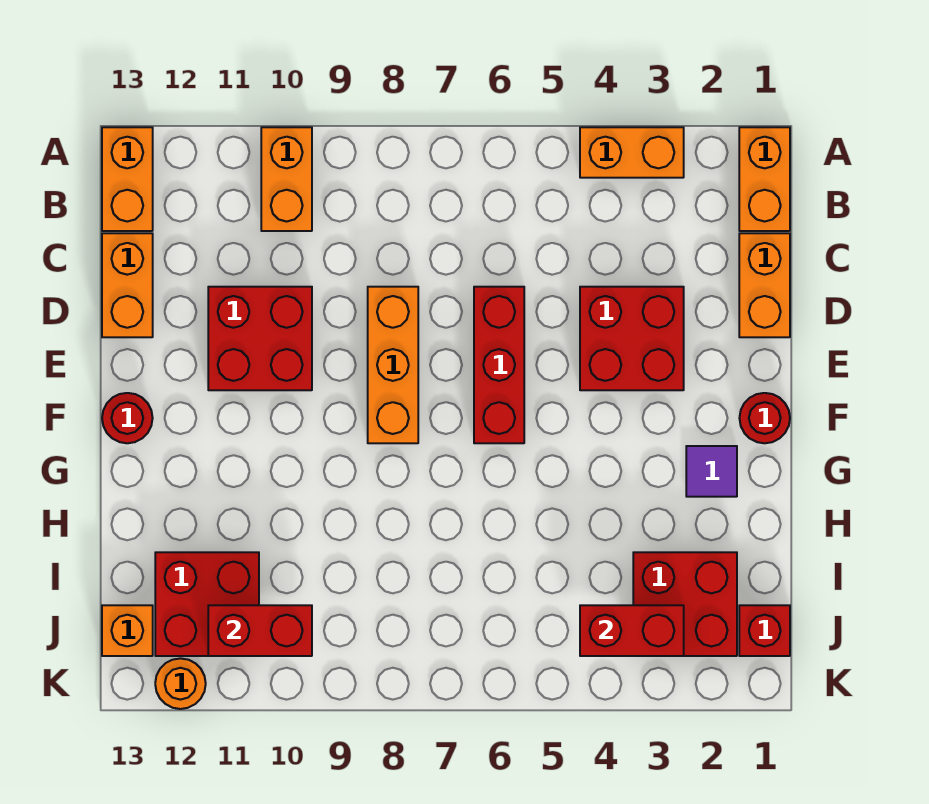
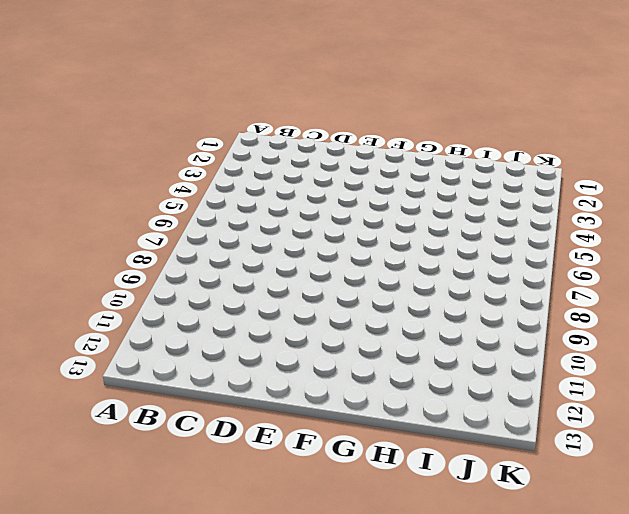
none -> orange 1x2 brick [739,127,790,231]
none -> orange 1x2 brick [580,127,684,178]
none -> orange 1x2 brick [261,127,312,231]

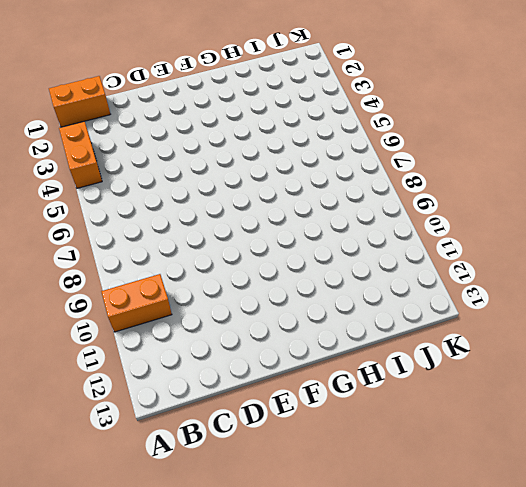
none -> orange 1x2 brick [102,127,153,231]
none -> orange 1x2 brick [739,233,790,337]
none -> orange 1x2 brick [102,233,153,337]

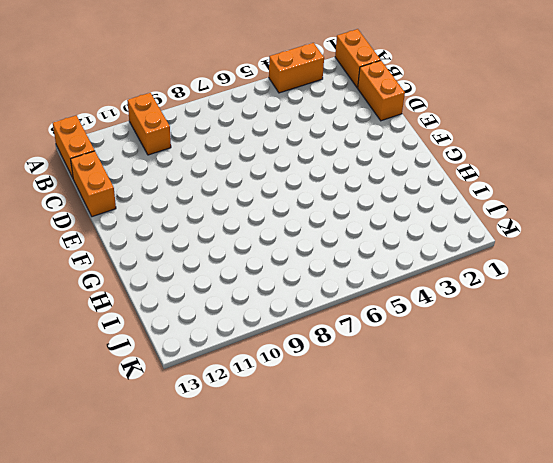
none -> red 2x2 brick [580,287,684,390]
none -> red 1x3 brick [474,287,524,443]
none -> orange 1x3 brick [368,287,418,443]

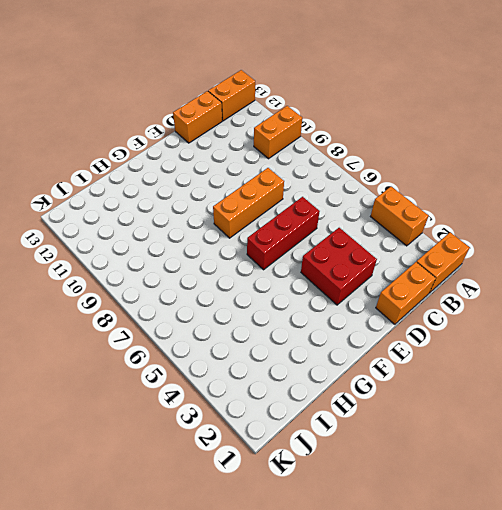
none -> red 2x2 brick [208,287,312,390]
none -> red 1x1 round brick [740,393,790,443]
none -> red 1x1 round brick [102,393,153,443]

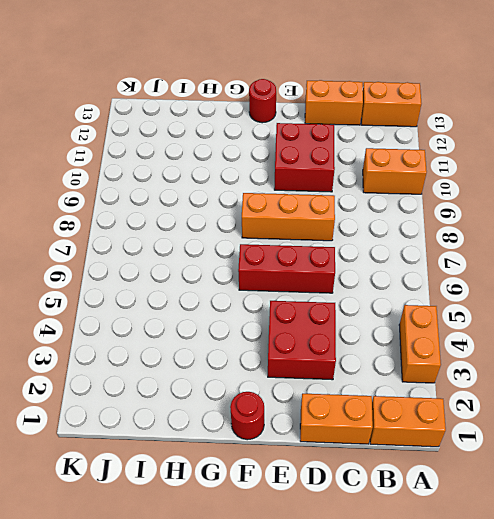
none -> purple 1x1 tile [686,446,737,497]
none -> red 2x2 brick [633,552,737,656]
none -> red 2x2 brick [155,552,259,656]

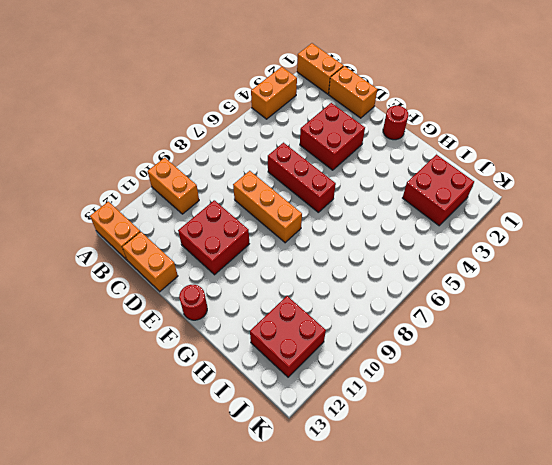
none -> purple 1x1 tile [686,446,737,497]
none -> red 1x1 brick [739,605,790,656]
none -> orange 1x1 brick [102,605,153,656]

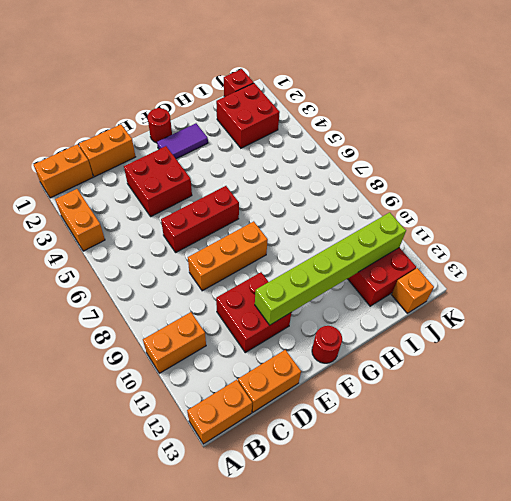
lime 1x6 brick [255,212,406,325] -> red 1x2 brick [208,605,312,656]
purple 1x2 tile [157,123,208,159] -> purple 1x1 tile [686,446,737,497]
none -> orange 1x1 round brick [155,658,206,709]
none -> red 1x2 brick [580,605,684,656]

